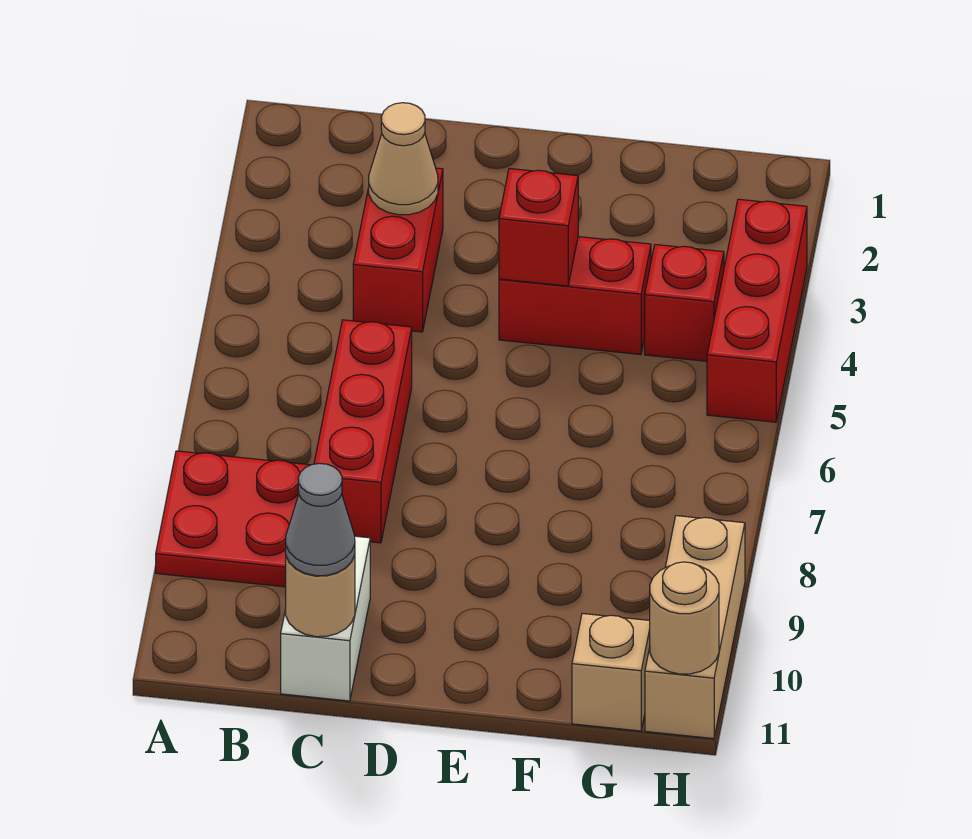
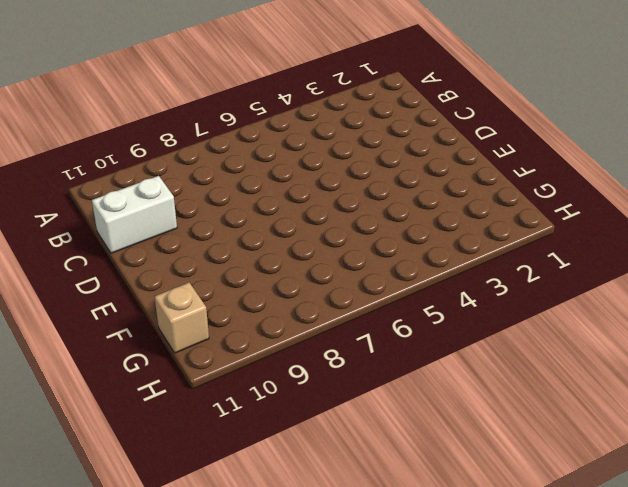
none -> red 2x2 plate [156,451,310,587]
none -> red 1x2 brick [353,168,443,332]
none -> red 1x3 brick [314,320,412,543]

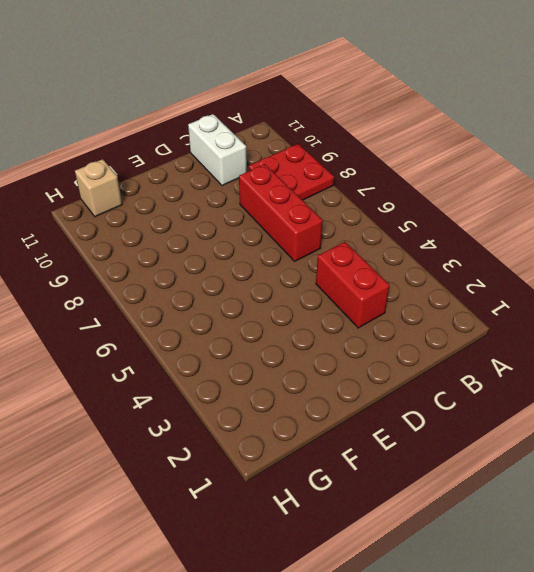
none -> red 1x2 brick [499,237,651,355]
none -> red 1x1 brick [645,245,724,361]
none -> red 1x3 brick [707,199,807,422]

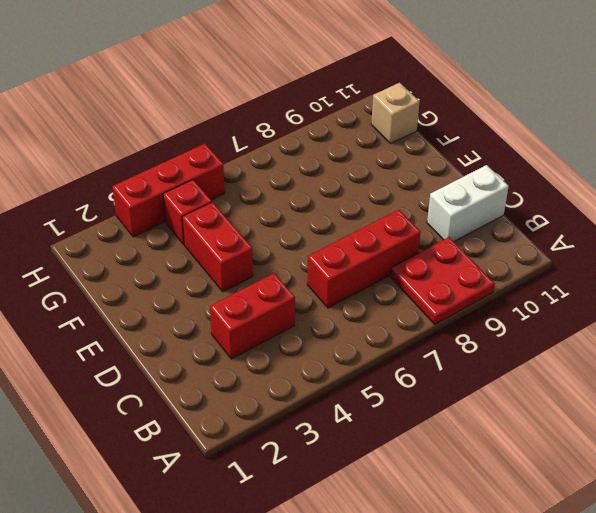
none -> tan 1x3 brick [645,516,745,739]
none -> tan 1x1 cone [369,103,438,215]
none -> tan 1x1 round brick [286,555,355,637]

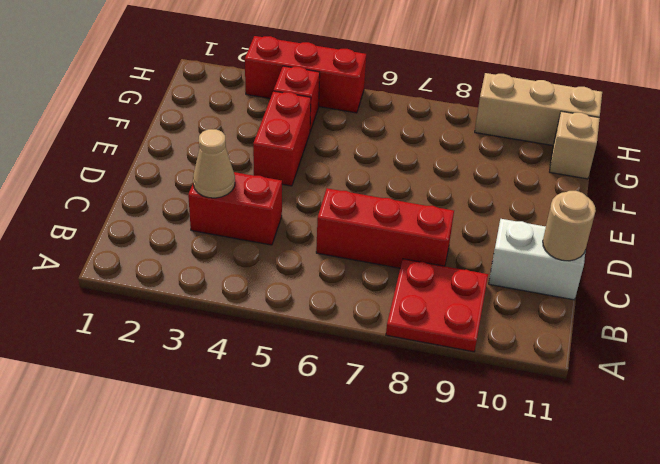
none -> red 1x1 brick [499,169,578,286]
none -> tan 1x1 round brick [650,562,719,674]
none -> grey 1x1 cone [286,463,355,576]

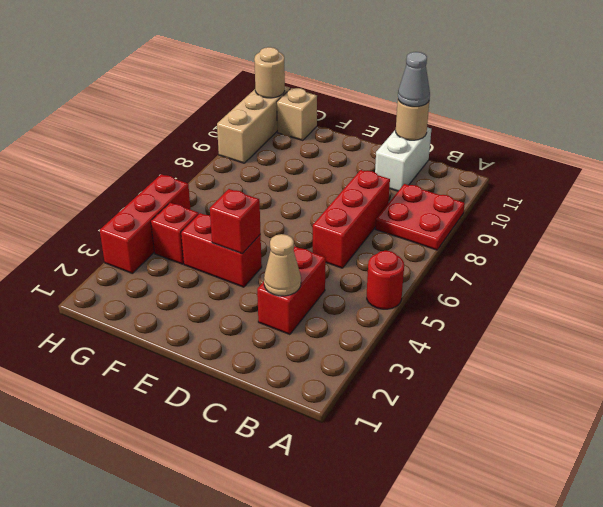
red 1x1 round brick [367,251,404,309] -> none

